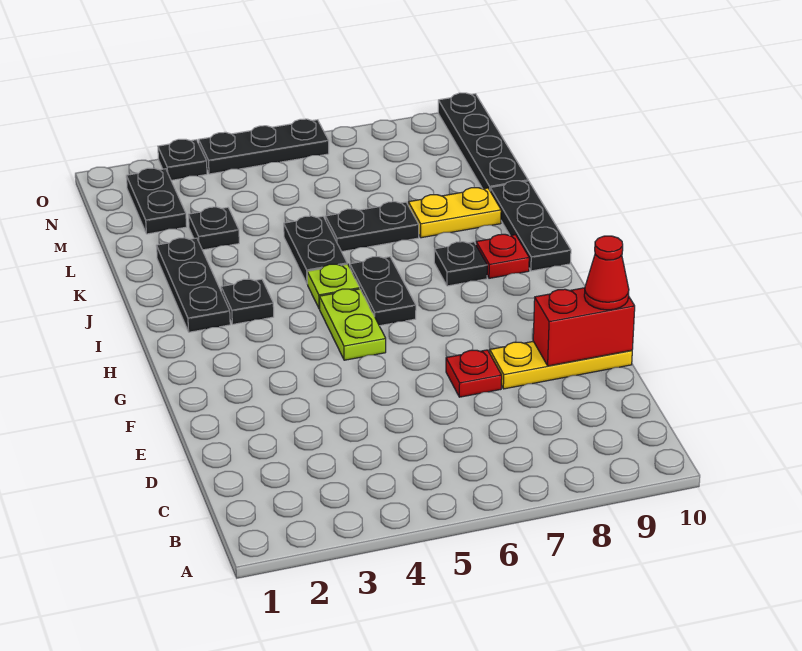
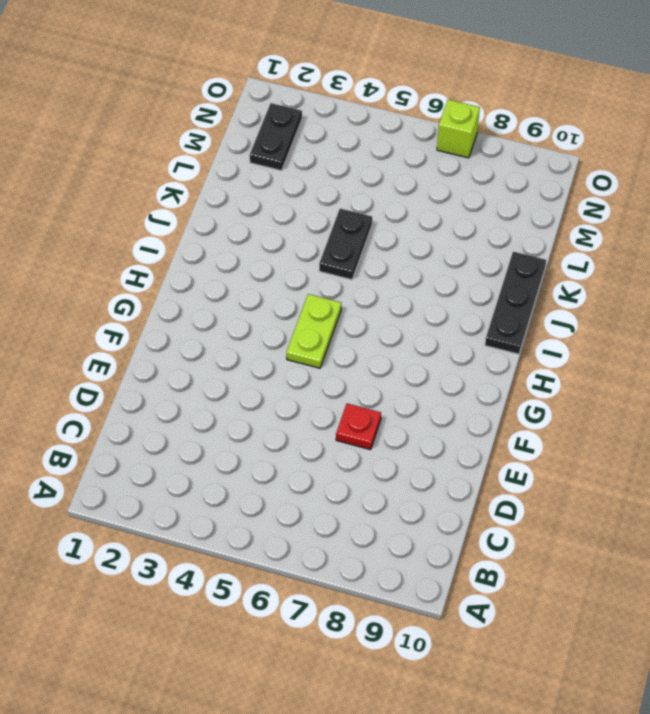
lime 1x1 brick [437,100,480,158] -> none
none -> yellow 1x3 plate [490,341,632,389]
none -> black 1x2 plate [350,257,416,326]
none -> black 1x3 plate [156,238,230,332]

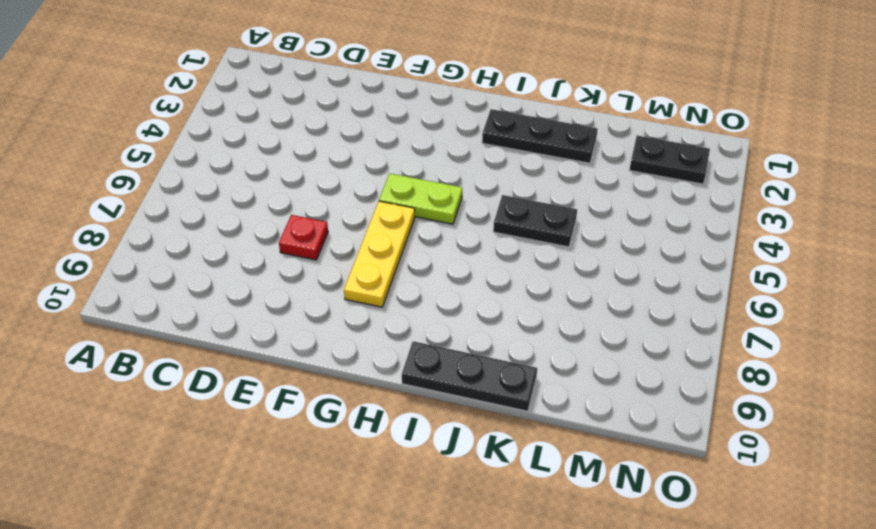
yellow 1x3 plate [344,201,415,307] -> yellow 1x3 plate moved to [490,341,632,389]
none -> black 1x2 plate [350,257,416,326]
none -> black 1x1 plate [221,279,274,324]
none -> lime 1x1 plate [307,264,360,309]

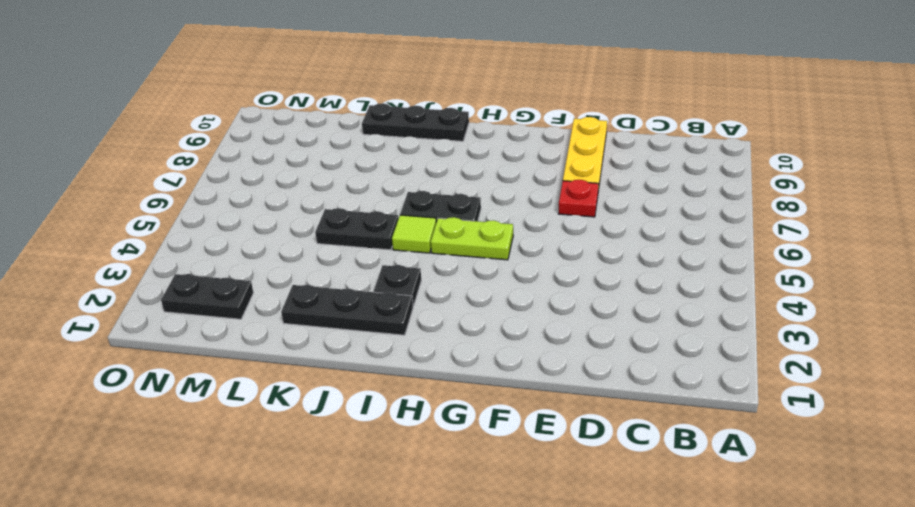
lime 1x1 tile [392,215,436,253] -> lime 1x1 plate [307,264,360,309]
none -> black 1x1 plate [434,242,487,286]
none -> red 1x1 plate [476,234,529,278]
none -> black 1x2 plate [325,202,419,252]

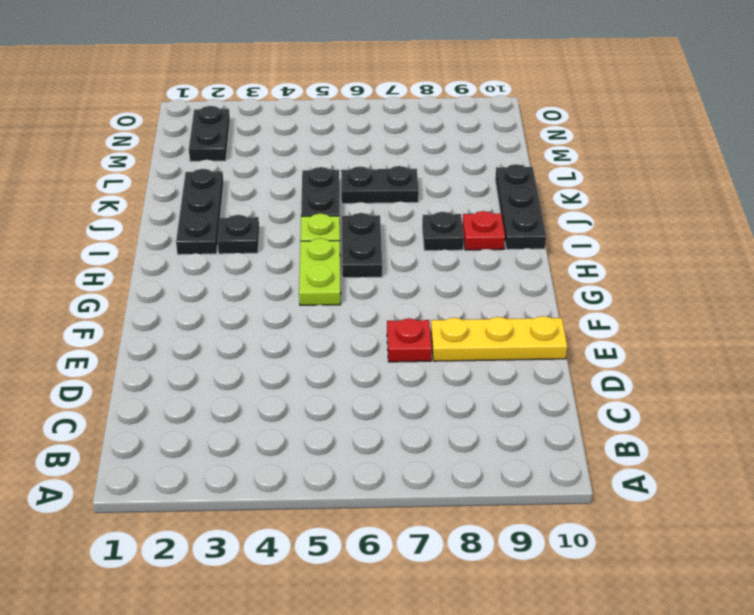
none -> yellow 1x2 plate [408,188,501,238]
none -> black 1x1 plate [188,207,239,250]
none -> black 1x4 plate [438,93,528,190]

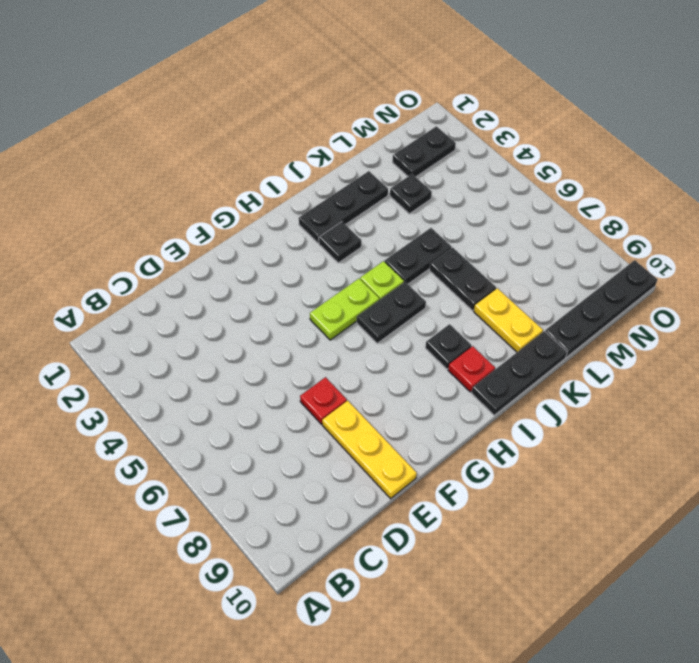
none -> black 1x1 plate [158,139,207,180]
none -> black 1x3 plate [199,119,329,174]
none -> red 1x2 brick [533,288,635,366]

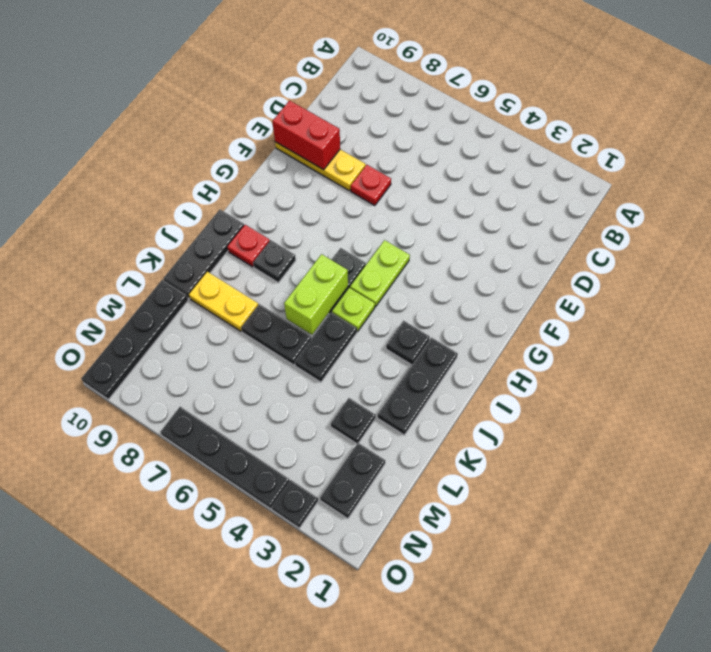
lime 1x2 brick [284,254,348,335] -> none
black 1x4 plate [161,407,290,509] -> black 1x3 plate [199,119,329,174]
none -> red 1x1 cone [584,236,629,310]

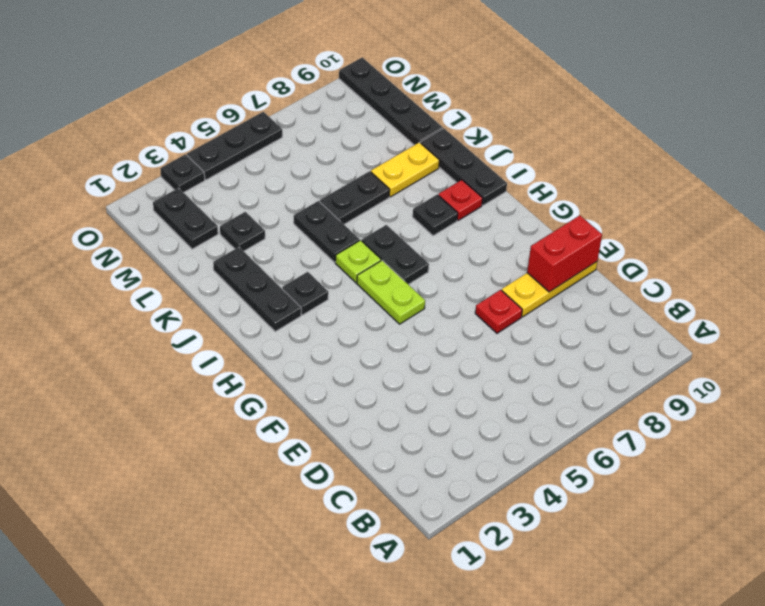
none -> red 1x1 cone [584,236,629,310]

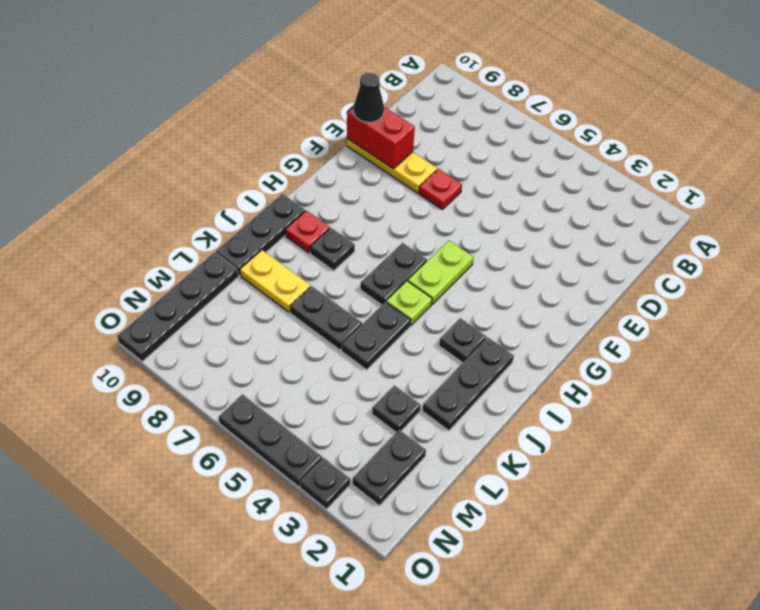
black 1x1 cone [354,73,384,123] -> red 1x1 cone [584,236,629,310]

